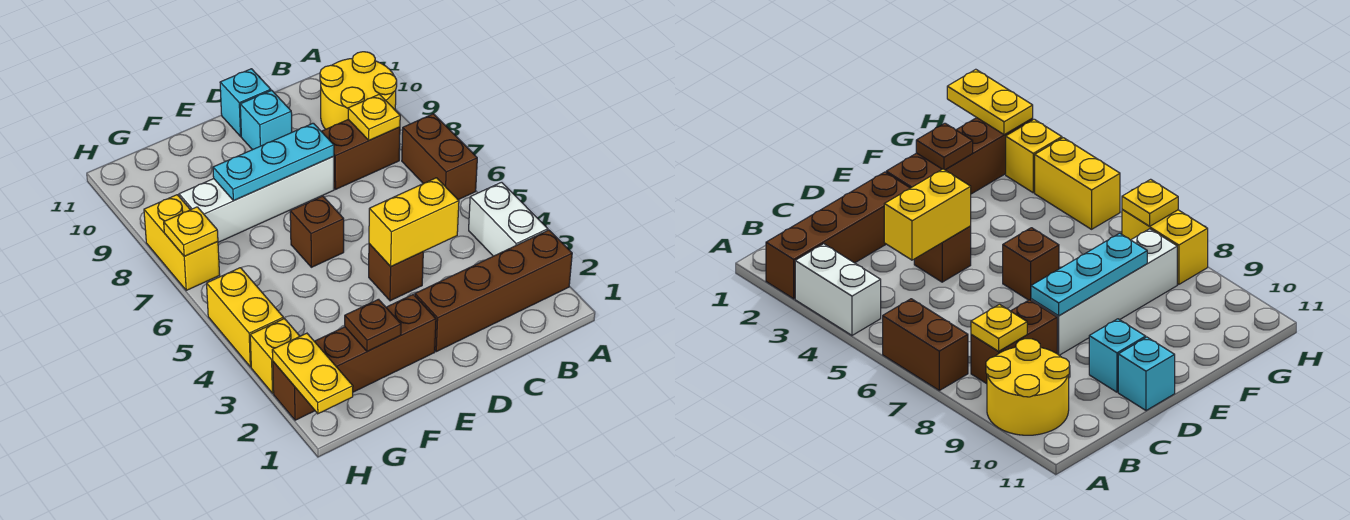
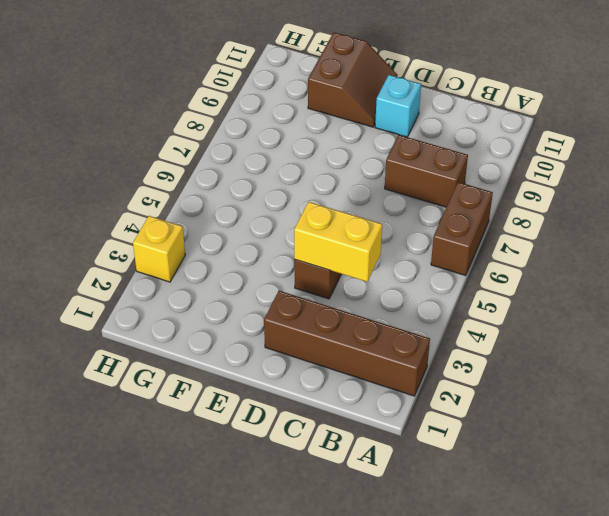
brown 2x2 slope [308,32,397,127] -> none
none -> white 1x2 brick [469,182,548,256]
none -> yellow 2x2 round brick [320,52,397,129]
none -> white 1x4 brick [179,156,334,242]

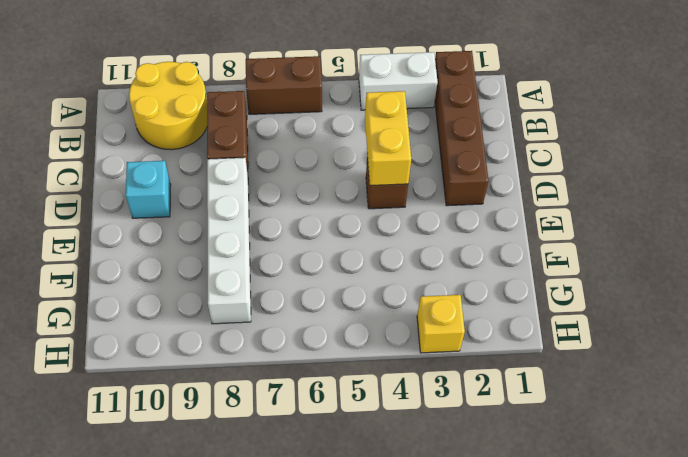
none -> cyan 1x1 brick [220,69,271,136]
none -> brown 1x4 brick [273,294,436,420]
none -> brown 1x1 brick [290,196,344,267]

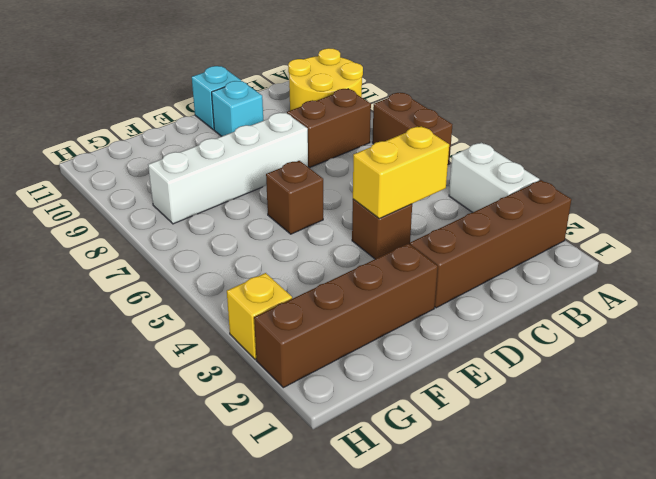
none -> yellow 1x2 brick [207,268,284,367]
none -> yellow 1x2 brick [144,195,220,290]
none -> yellow 1x1 plate [348,94,400,140]

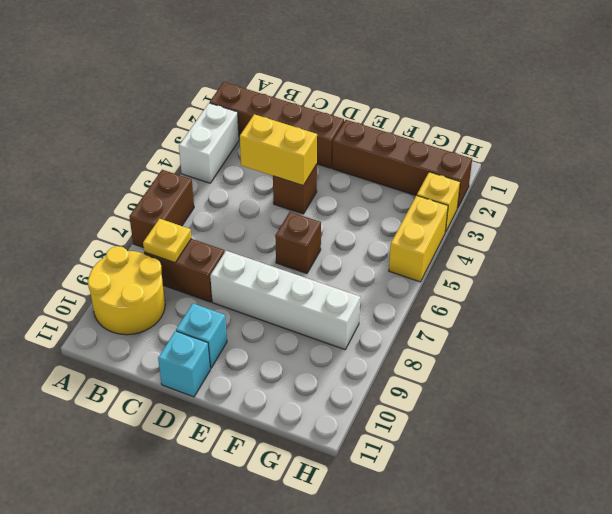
none -> yellow 1x2 brick [144,195,220,290]
none -> cyan 1x3 plate [213,123,334,201]
none -> brown 1x1 plate [345,299,401,351]

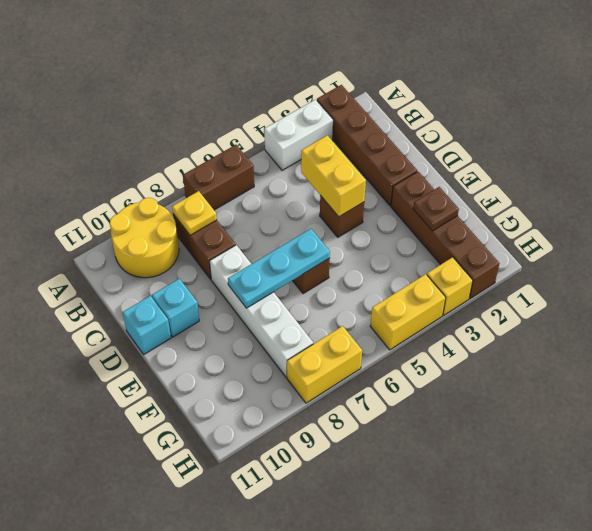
cyan 1x3 plate [228,229,330,308] -> cyan 1x3 plate turned to [213,123,334,201]
none -> yellow 1x2 plate [272,333,353,414]
none -> yellow 1x1 plate [164,207,218,256]

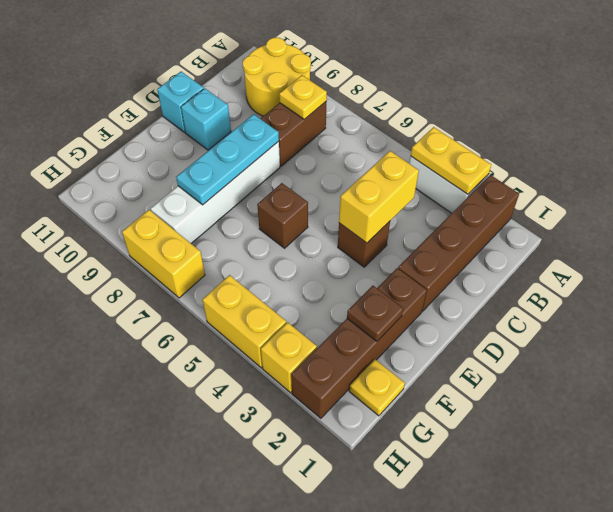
yellow 1x2 plate [411,127,491,194] -> yellow 1x2 plate moved to [272,333,353,414]
yellow 1x1 plate [349,359,405,416] -> yellow 1x1 plate moved to [164,207,218,256]
none -> brown 1x2 brick [402,114,477,200]

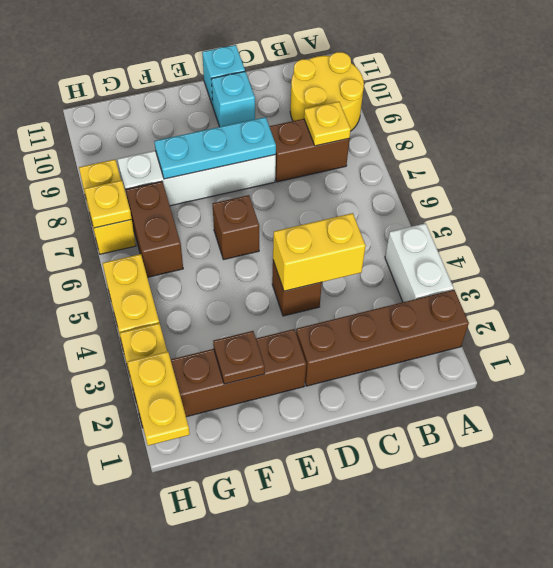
brown 1x2 brick [126,181,183,277] -> brown 1x2 brick moved to [402,114,477,200]

